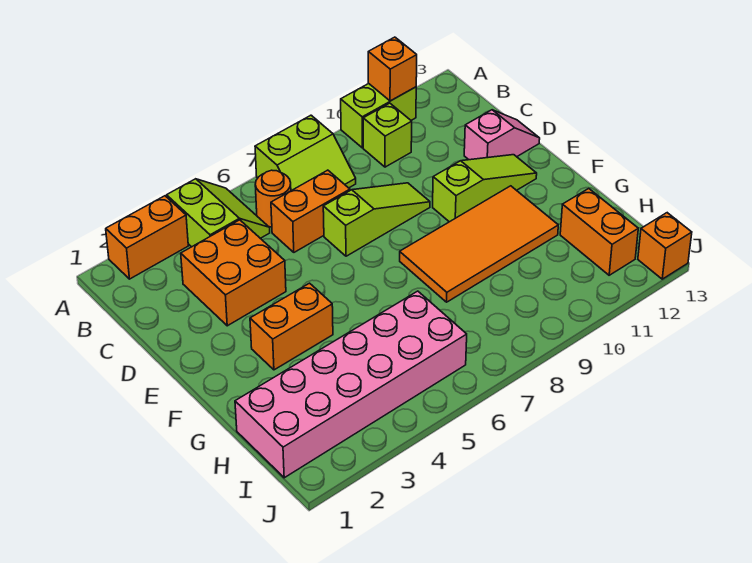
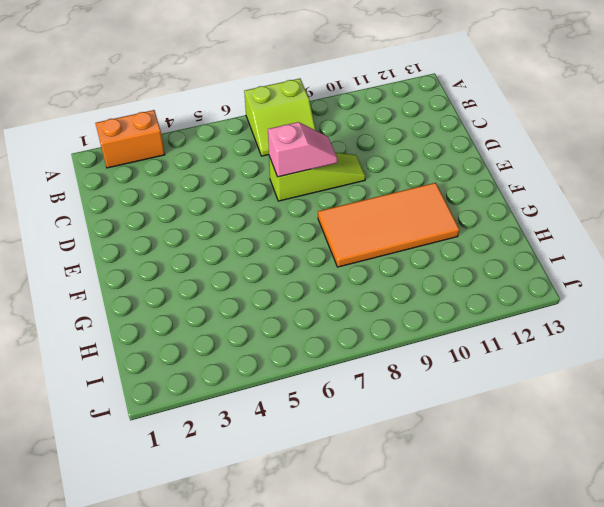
pink 1x2 slope [268,122,337,177] -> pink 1x2 slope moved to [464,110,540,160]
none -> lime 2x2 slope [167,179,270,247]
none -> lime 1x2 brick [341,84,416,148]
none -> orange 1x1 round brick [255,170,291,227]

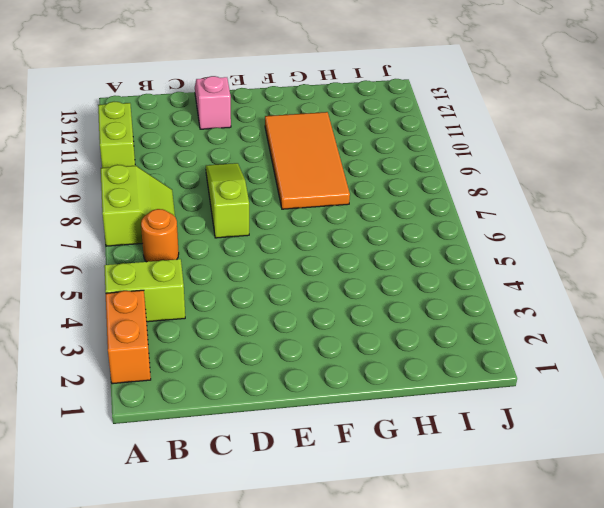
none -> lime 1x1 brick [363,103,412,167]
none -> orange 2x2 brick [181,220,286,326]
none -> orange 1x2 brick [271,170,350,252]

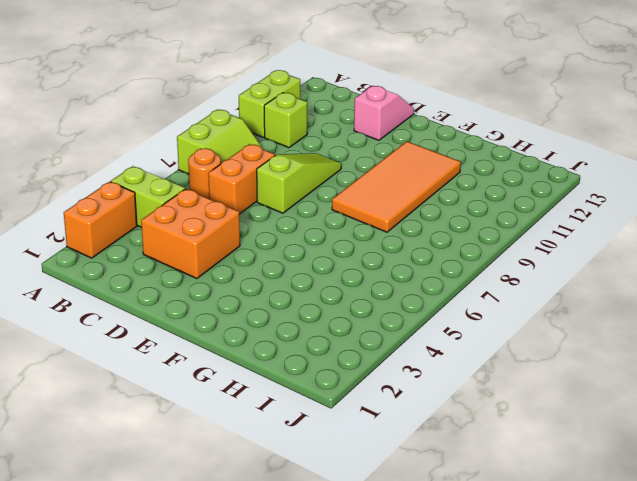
none -> lime 1x3 slope [433,155,537,222]
none -> orange 1x2 brick [250,283,333,370]
none -> pink 2x6 brick [235,291,467,478]

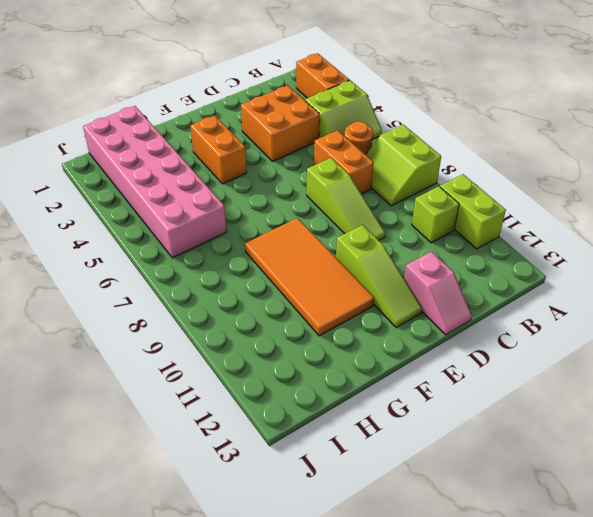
none -> orange 1x2 brick [560,189,638,275]
none -> orange 1x1 brick [638,213,692,279]
none -> orange 1x1 brick [368,37,417,101]

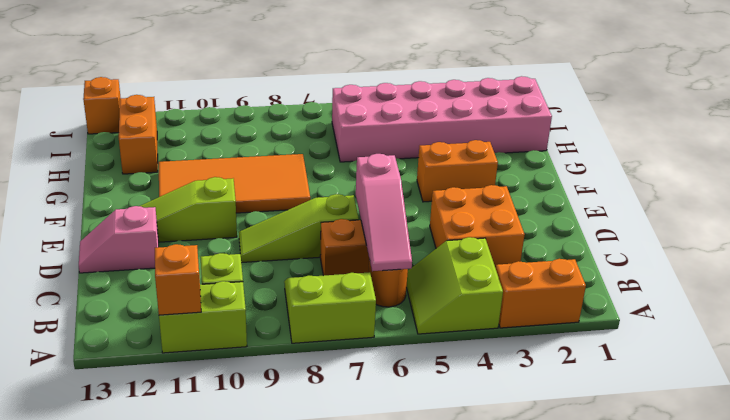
pink 1x3 slope [356,154,412,271] -> none

